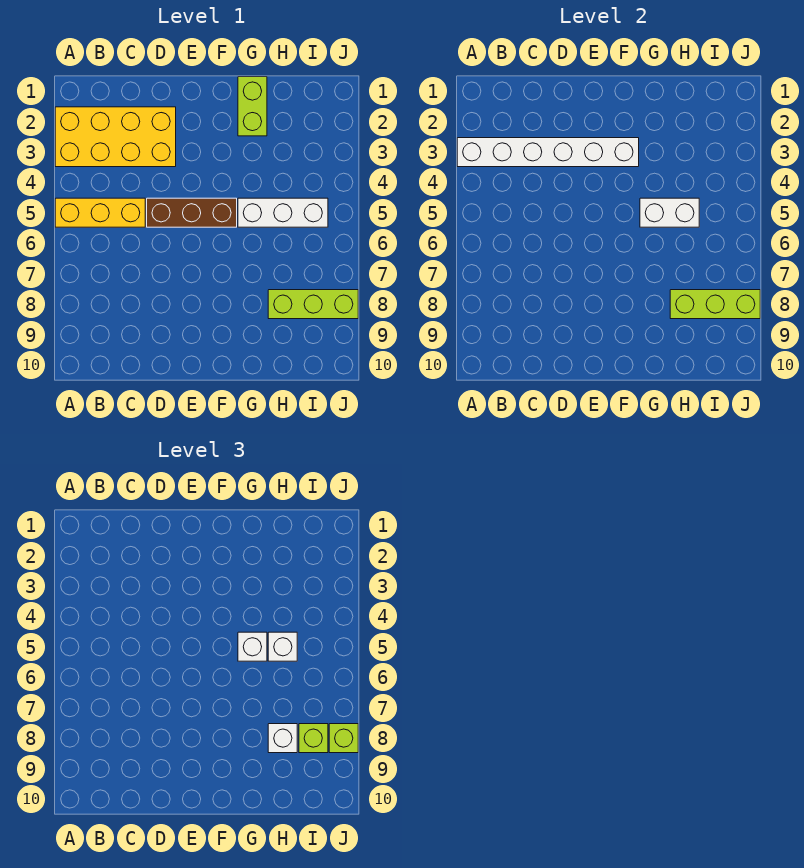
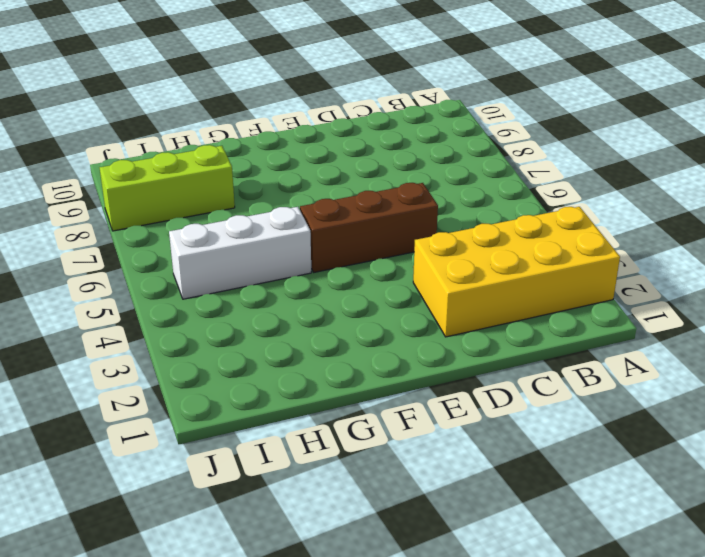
none -> yellow 1x3 brick [55,198,145,227]
none -> lime 1x2 brick [238,77,267,136]
none -> white 1x6 brick [457,138,639,167]

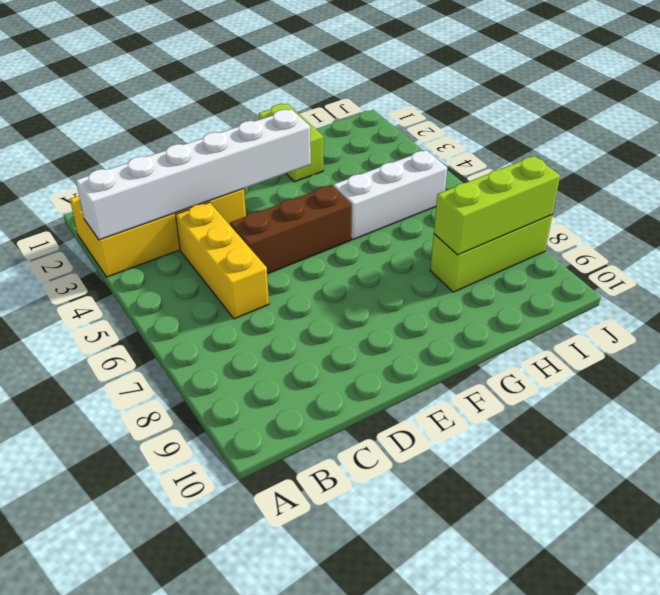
yellow 1x3 brick [176,202,269,319] -> yellow 1x3 brick turned to [55,198,145,227]
none -> white 1x2 brick [640,198,699,227]
none -> white 1x1 brick [238,632,267,661]
none -> white 1x1 brick [268,632,297,661]

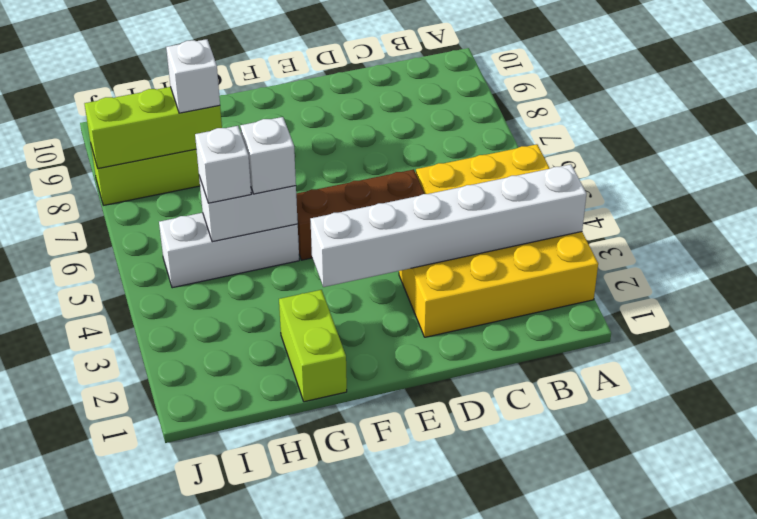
none -> lime 1x1 brick [299,724,328,753]
none -> lime 1x1 brick [329,724,358,753]

